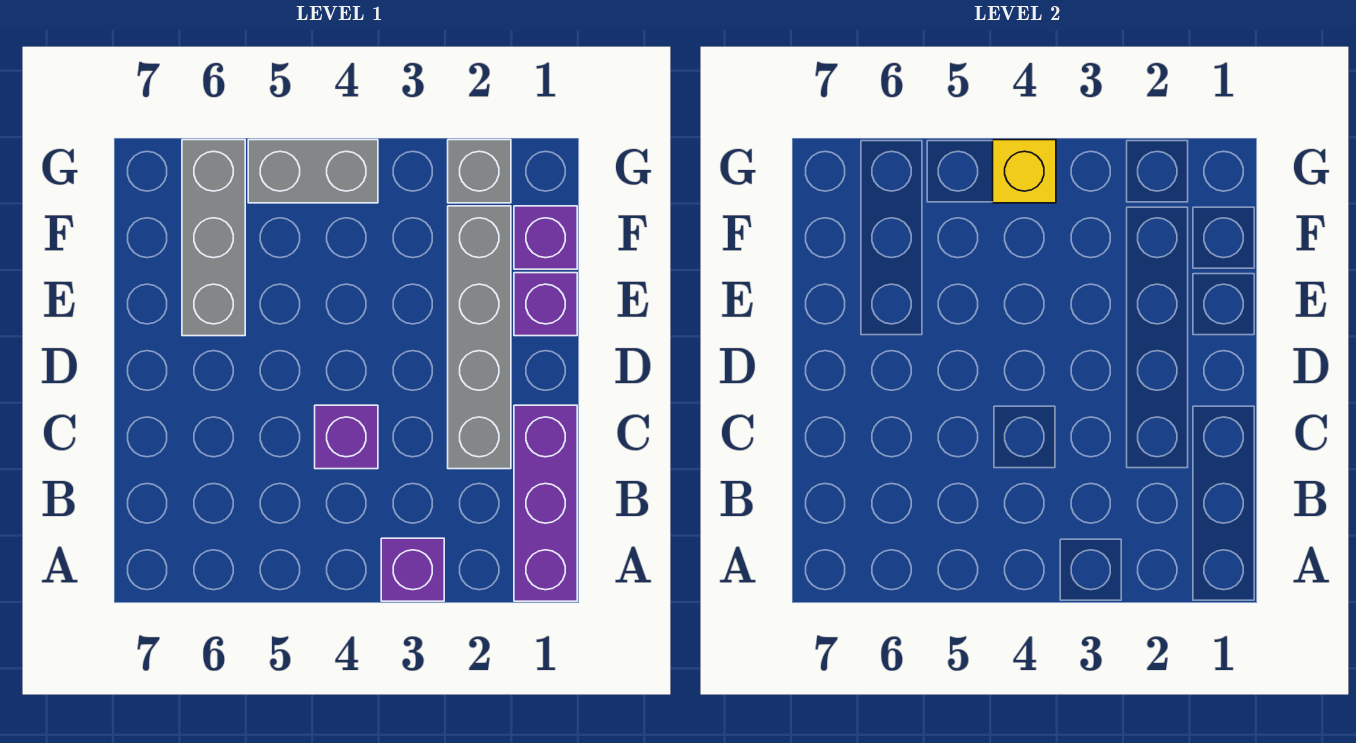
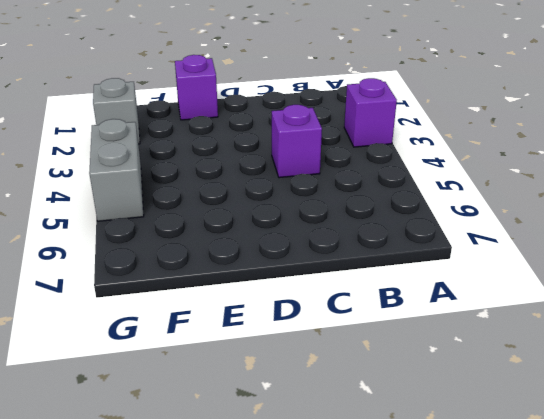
none -> purple 1x3 brick [514,405,577,601]
none -> grey 1x4 brick [448,206,511,469]

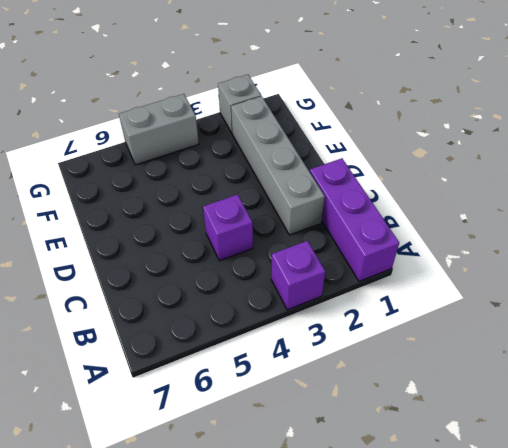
none -> purple 1x1 brick [514,273,577,336]
none -> grey 1x3 brick [182,140,245,336]

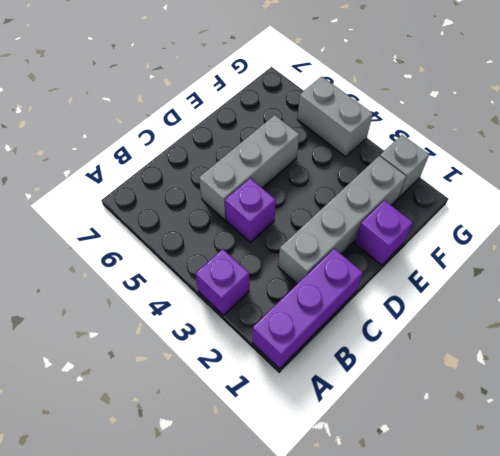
grey 1x3 brick [199,115,299,220] -> grey 1x3 brick moved to [182,140,245,336]
none -> purple 1x1 brick [514,206,577,269]
none -> yellow 1x1 brick [993,140,1056,203]

